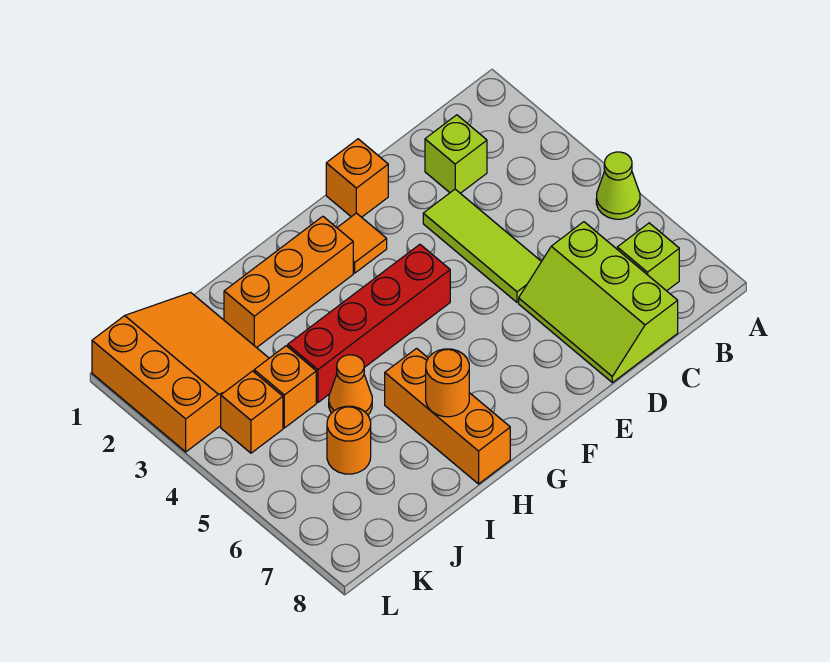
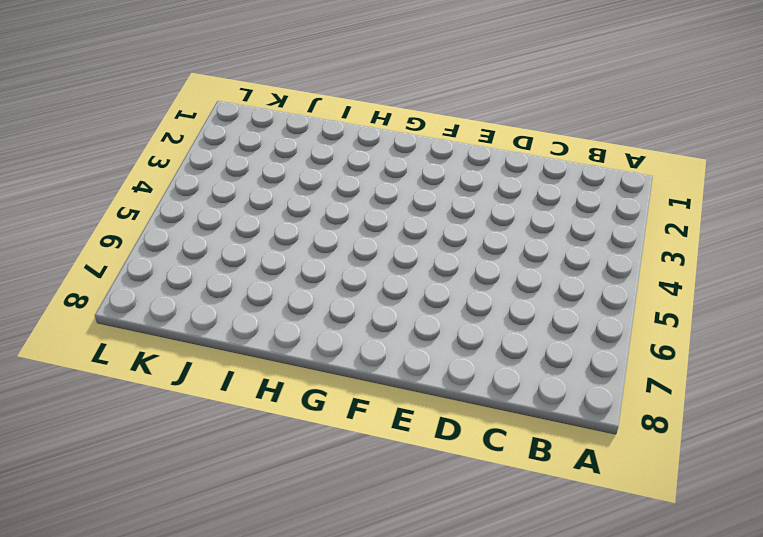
none -> lime 1x1 cone [596,152,640,219]
none -> lime 1x1 brick [617,223,679,291]
none -> lime 1x1 brick [425,115,487,193]

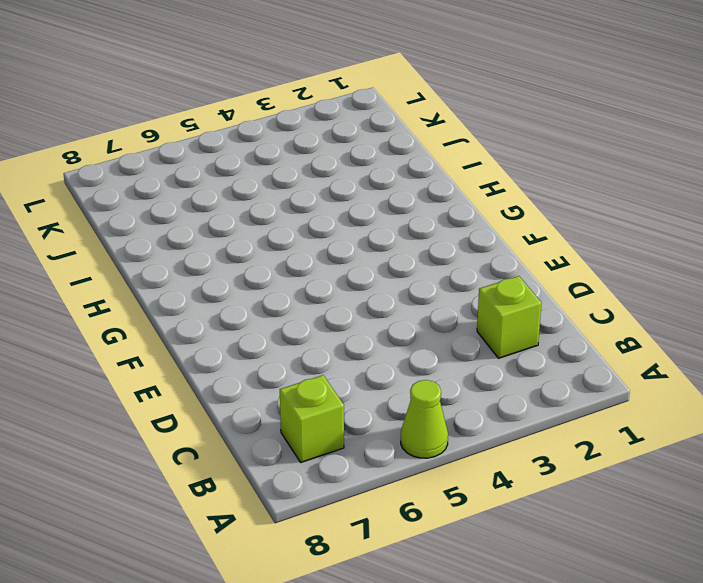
none -> lime 2x3 slope [519,222,678,383]
none -> lime 1x3 tile [423,189,541,302]
none -> orange 1x1 brick [326,139,388,217]

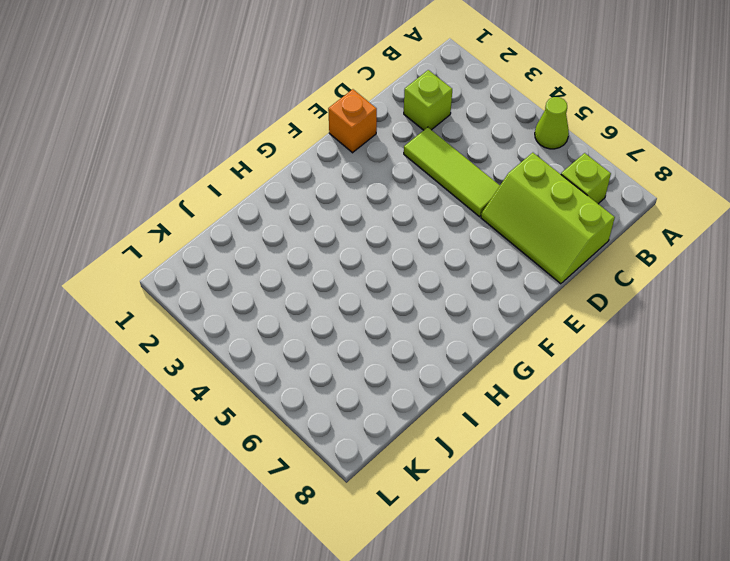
none -> orange 1x1 tile [337,213,387,273]
none -> red 1x4 brick [288,244,450,402]
none -> orange 1x3 brick [224,216,353,348]

